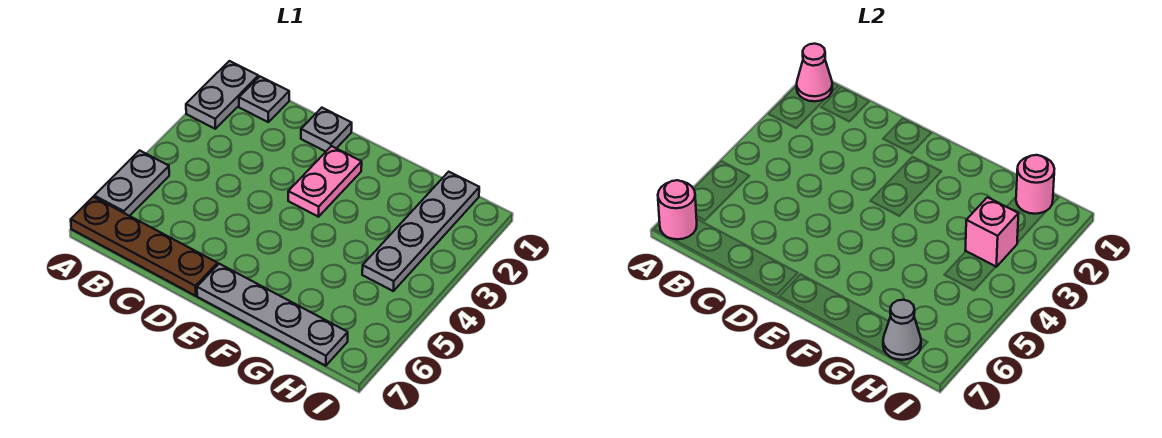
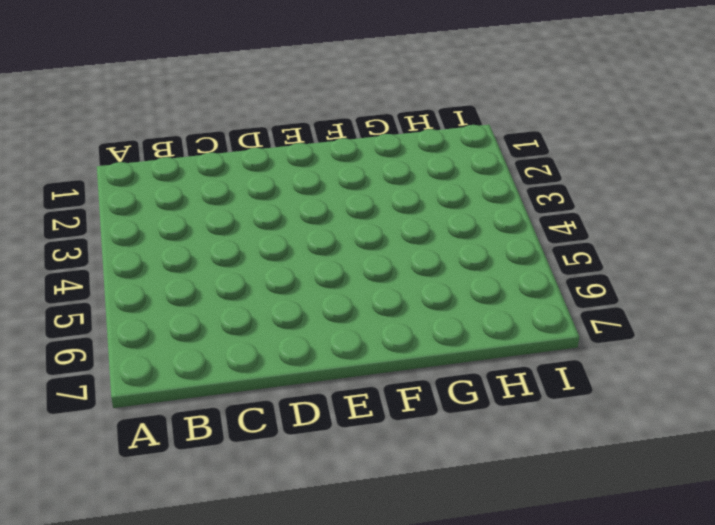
none -> grey 1x2 plate [186,61,258,129]
none -> grey 1x2 plate [94,150,169,216]
none -> brown 1x4 plate [71,197,218,296]

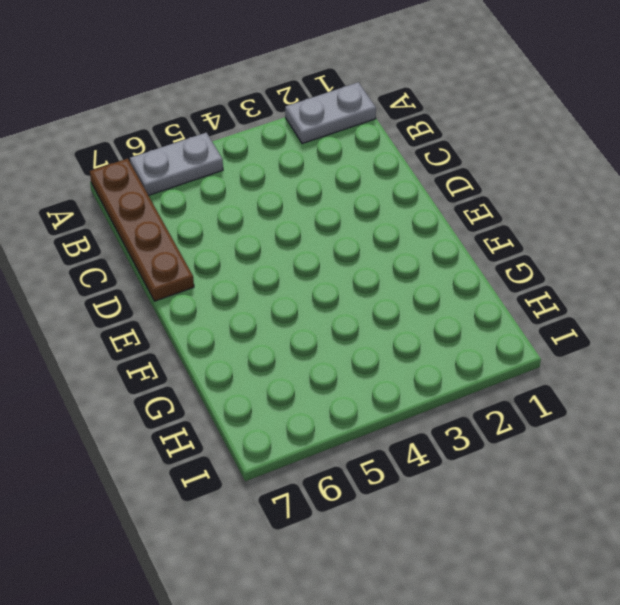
none -> grey 1x1 plate [239,77,289,122]
none -> grey 1x1 plate [301,108,352,152]
none -> pink 1x2 plate [288,146,362,217]

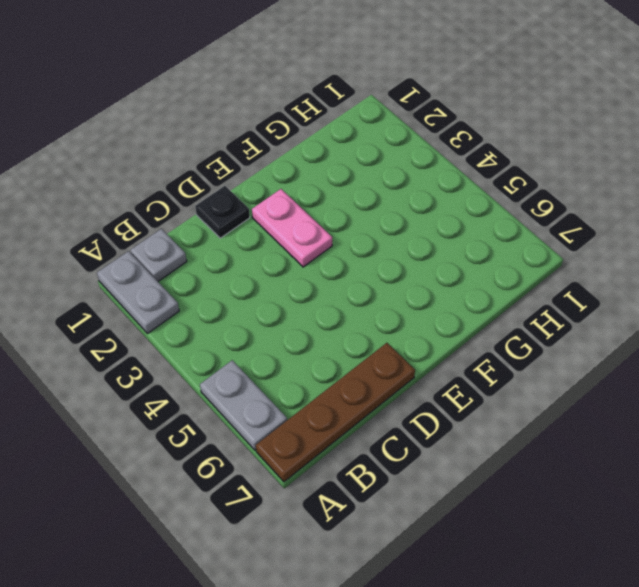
black 1x1 plate [195,186,250,238] -> grey 1x1 plate [301,108,352,152]
none -> grey 1x4 plate [197,264,348,366]
none -> grey 1x4 plate [362,172,479,291]
none -> pink 1x1 cone [797,44,832,101]

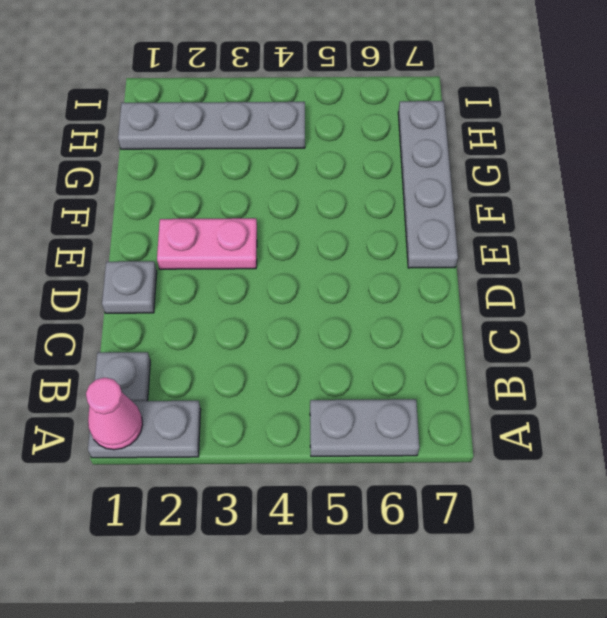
none -> brown 1x4 plate [71,197,218,296]
none -> pink 1x1 round brick [658,180,697,239]
none -> pink 1x1 round brick [1016,155,1054,214]

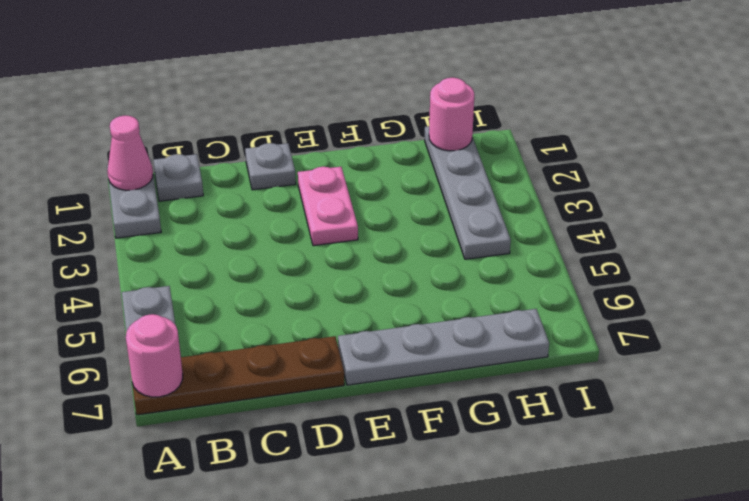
none -> pink 1x1 brick [965,197,1019,267]
none -> grey 1x1 cone [883,300,921,360]

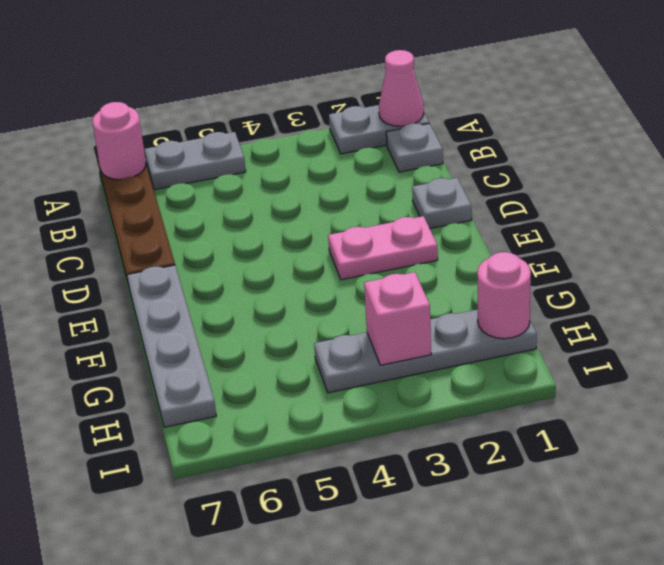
none -> grey 1x1 cone [883,300,921,360]

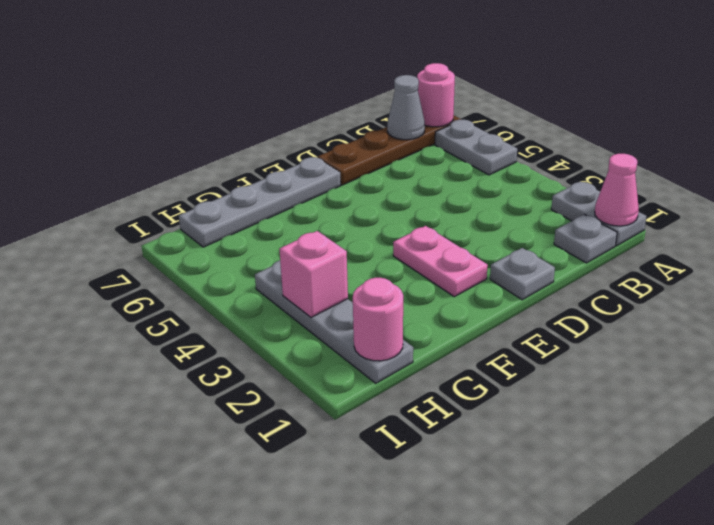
grey 1x1 cone [387,75,425,140] -> grey 1x1 cone moved to [883,300,921,360]

